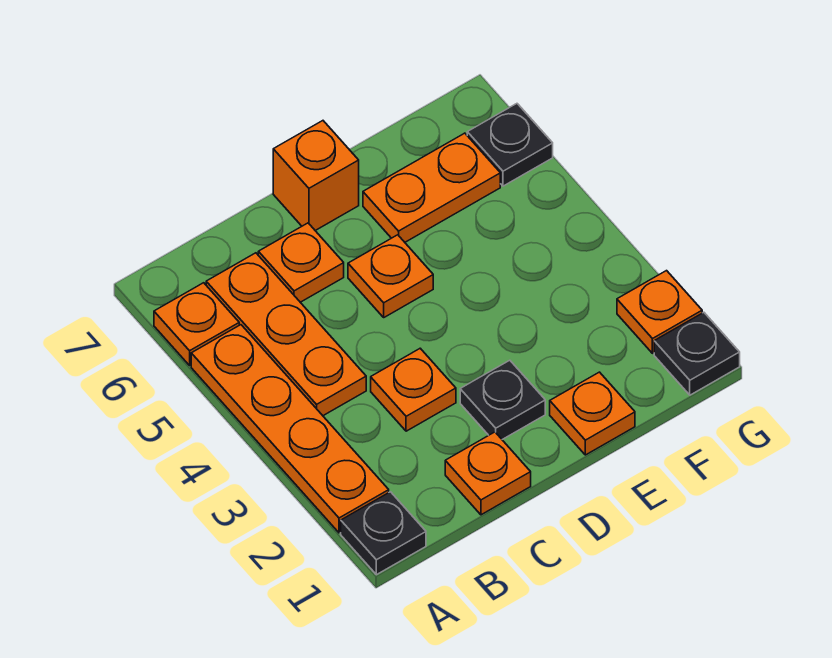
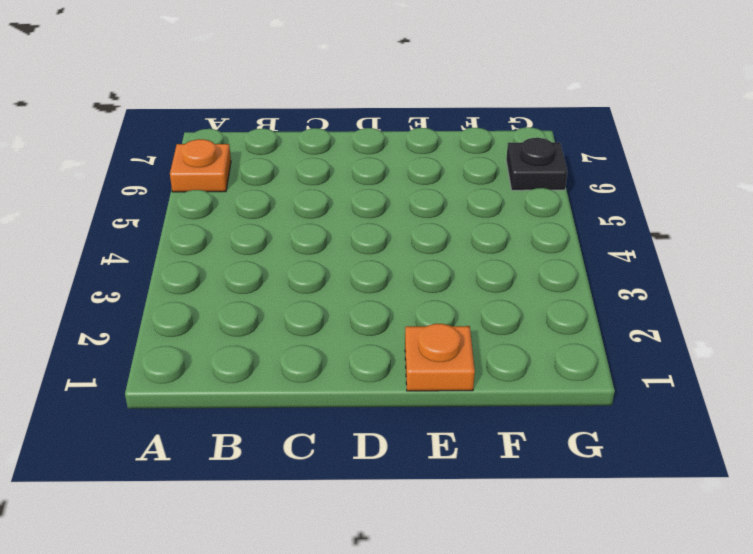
none -> black 1x1 plate [341,492,426,575]
none -> orange 1x4 plate [191,325,389,533]
none -> orange 1x3 plate [206,253,366,416]

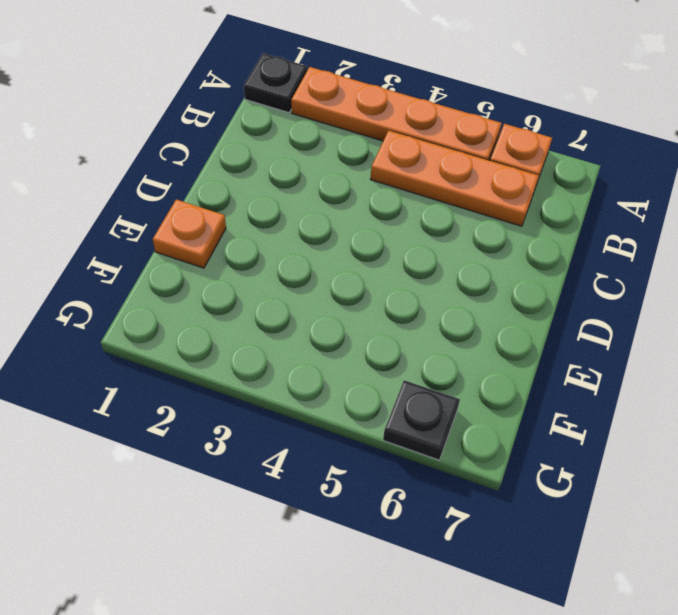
none -> orange 1x1 plate [445,432,531,515]
none -> orange 1x1 plate [371,348,456,431]
none -> orange 1x1 plate [258,223,344,302]

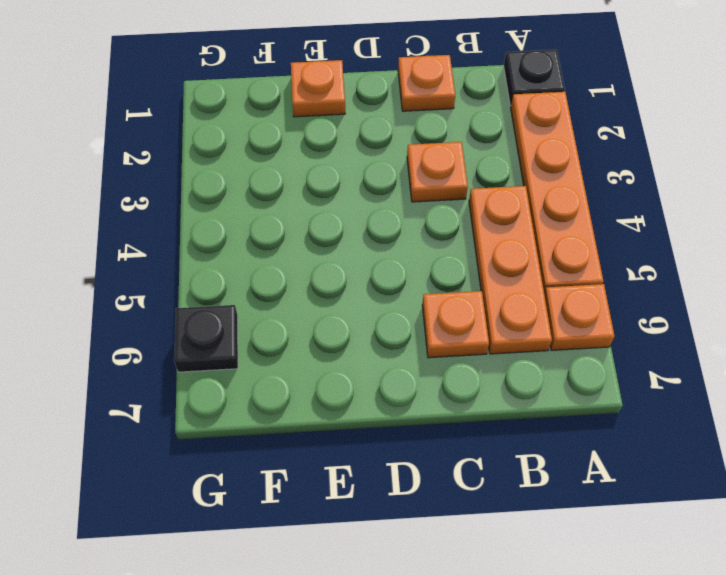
none -> black 1x1 plate [460,360,545,439]
none -> orange 1x1 plate [348,235,433,317]
none -> orange 1x1 brick [273,121,359,231]

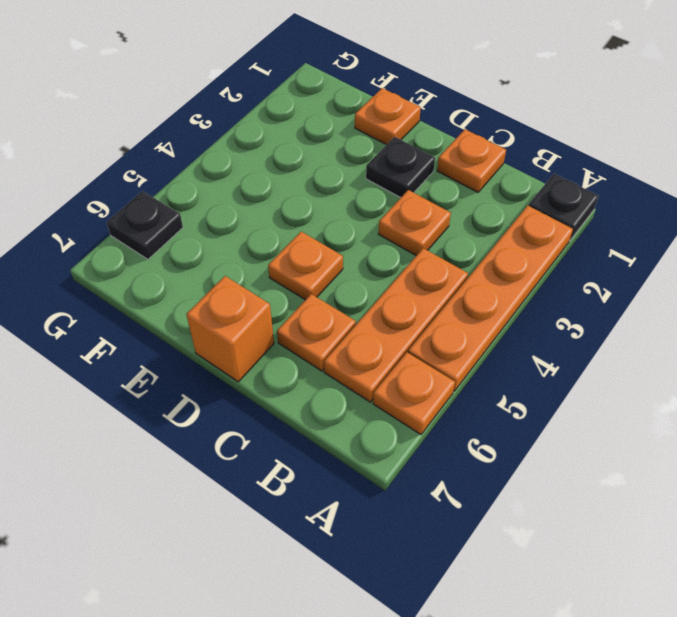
none -> orange 1x2 plate [363,133,500,242]
none -> black 1x1 plate [654,312,740,395]
none -> orange 1x1 plate [617,271,702,353]

